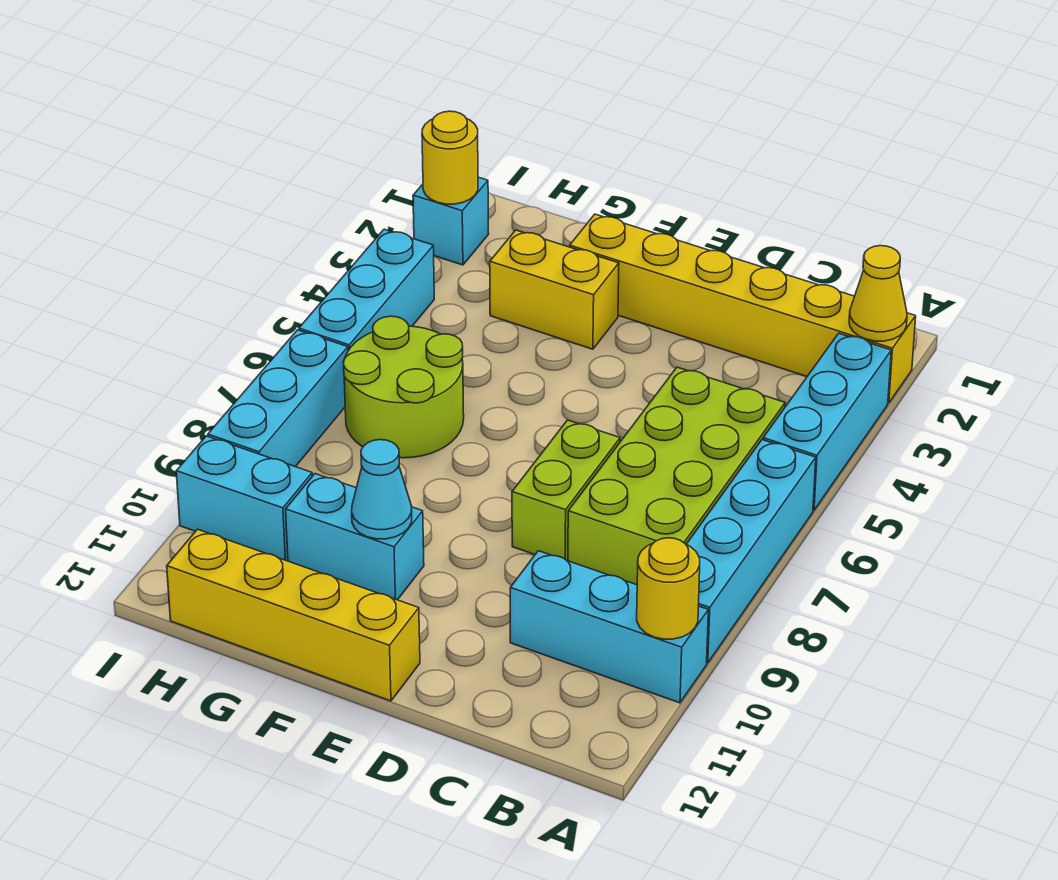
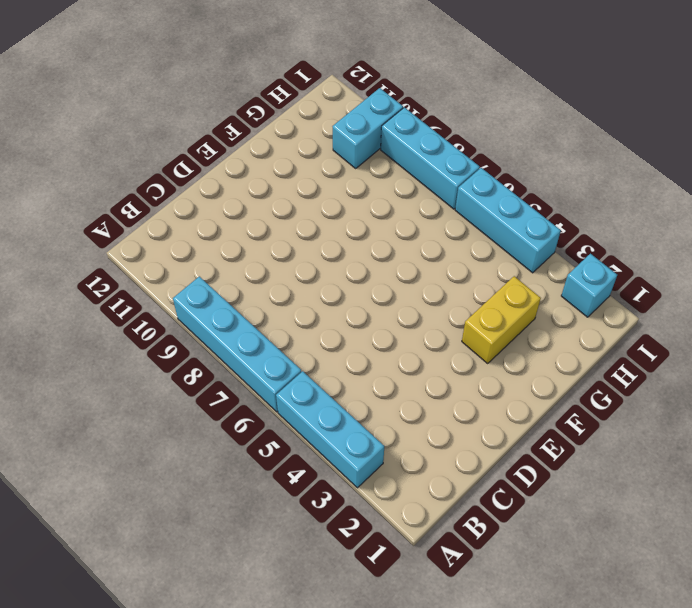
none -> yellow 1x6 brick [570,214,916,403]
none -> cyan 1x3 brick [510,551,708,703]
none -> lime 2x4 brick [568,367,785,585]

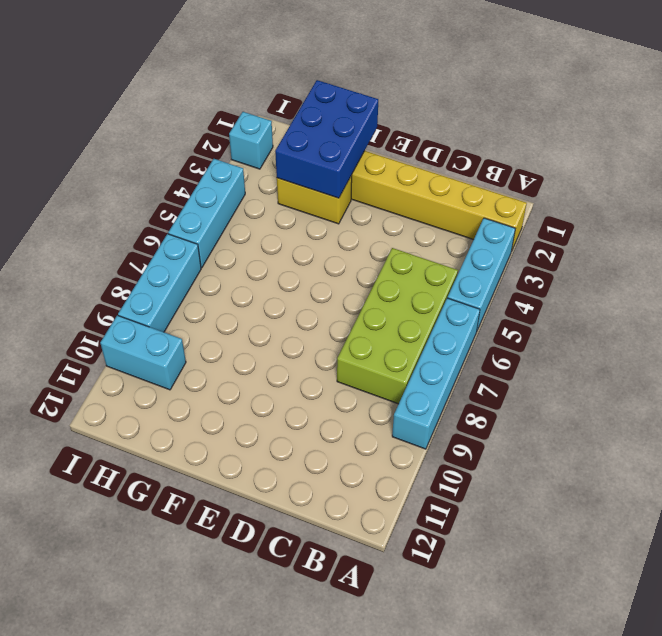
blue 2x3 brick [275,80,378,198] -> none
none -> cyan 1x3 brick [510,551,708,703]
none -> lime 1x2 brick [512,420,620,561]
none -> yellow 1x4 brick [167,529,420,701]

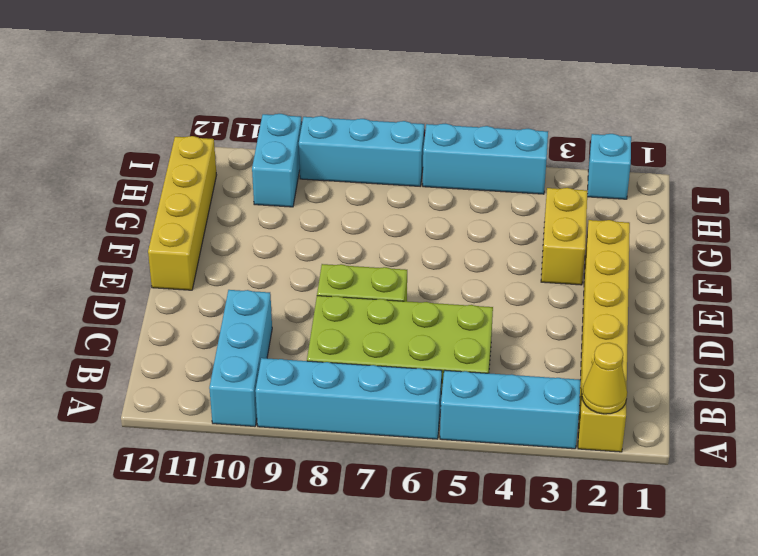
none -> cyan 1x2 brick [286,474,424,600]
none -> lime 2x2 round brick [343,316,464,458]
none -> yellow 1x1 round brick [637,538,700,639]

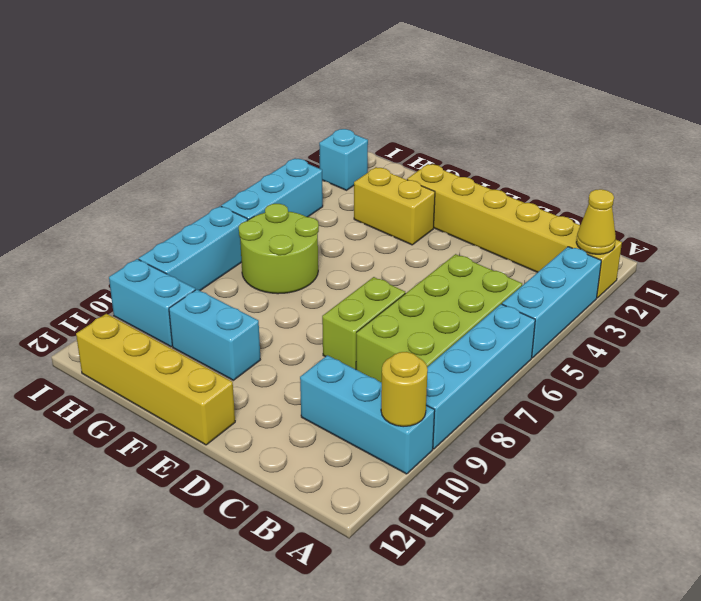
none -> cyan 1x1 cone [352,440,412,539]
none -> yellow 1x1 round brick [422,111,478,204]

